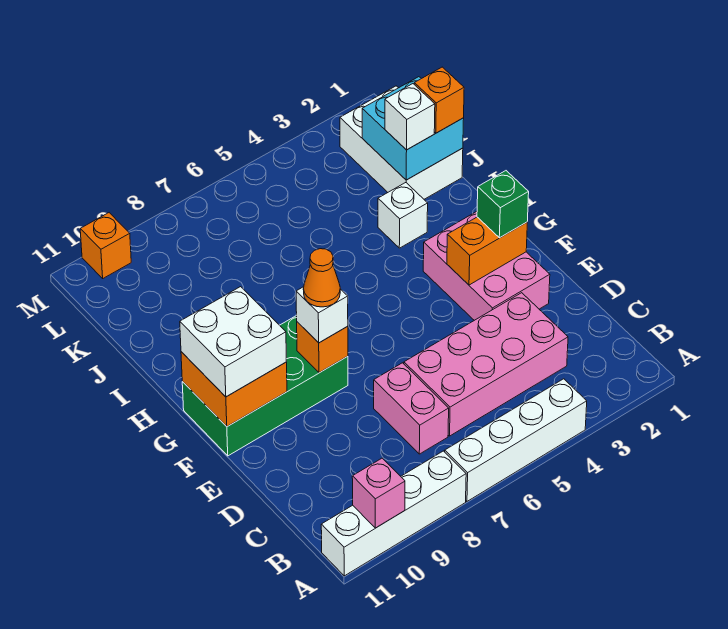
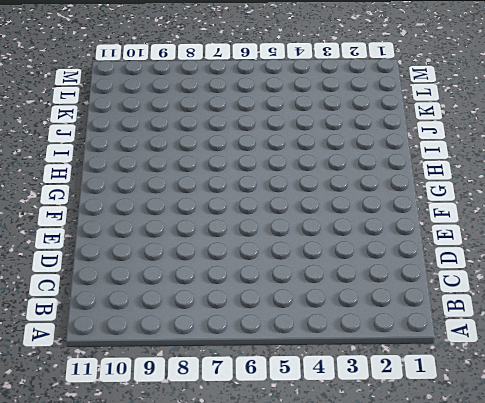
none -> white 1x4 brick [445,379,587,501]
none -> white 1x4 brick [321,451,466,576]
none -> pink 2x4 brick [404,293,568,436]

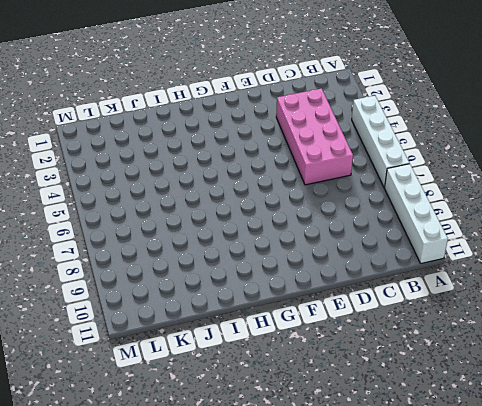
none -> pink 1x2 brick [374,363,449,454]
none -> pink 2x3 brick [423,212,550,320]
none -> green 2x4 brick [182,315,348,456]

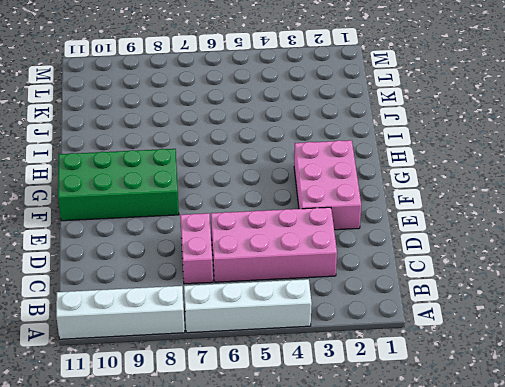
none -> white 1x1 brick [378,183,428,248]
none -> white 2x3 brick [340,86,463,199]
none -> orange 1x1 brick [80,213,131,278]

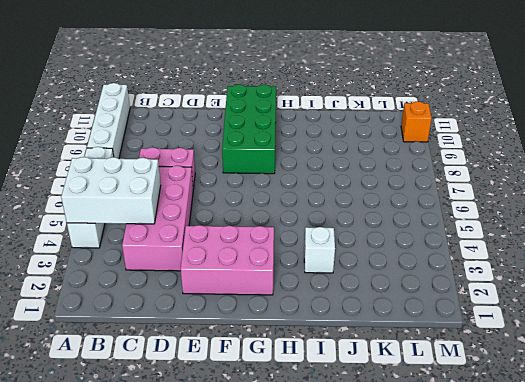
white 2x3 brick [61,157,161,224] -> white 2x3 brick moved to [340,86,463,199]
none -> pink 1x1 brick [352,458,405,528]
none -> orange 1x2 brick [447,217,527,285]
none -> orange 1x1 brick [297,322,348,373]

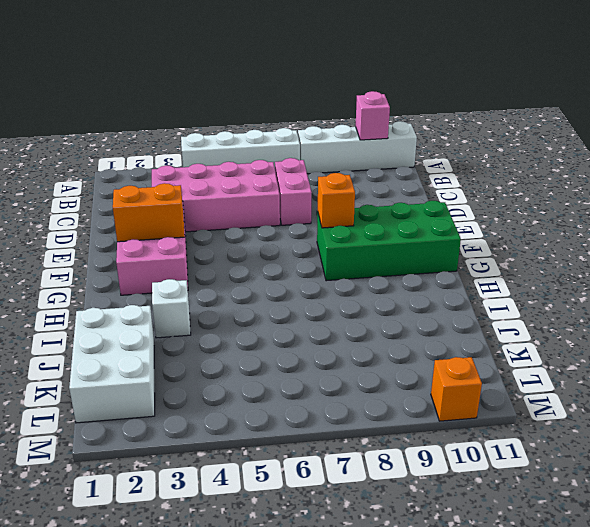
none -> orange 2x2 brick [181,352,287,427]
none -> cyan 2x2 brick [362,77,464,180]
none -> green 1x1 brick [477,171,529,238]

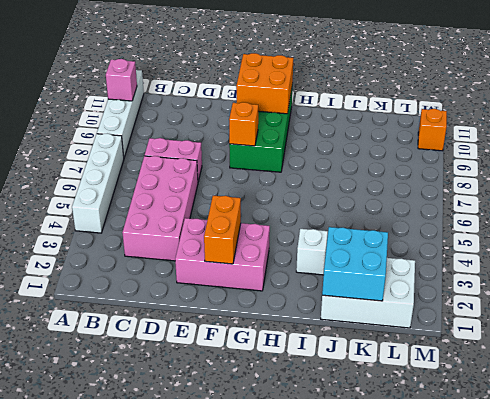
none -> green 1x1 brick [477,171,529,238]
none -> white 1x1 brick [296,287,348,343]
none -> white 2x2 brick [180,287,286,397]

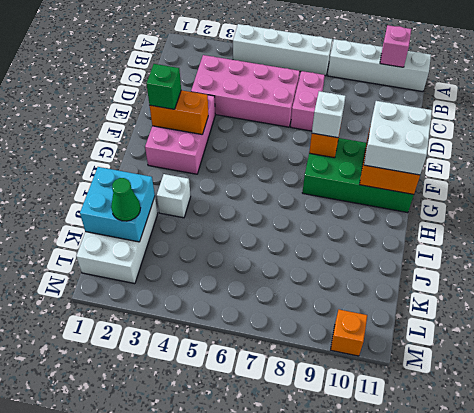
green 1x1 cone [111,178,140,221] -> none
none -> orange 1x1 brick [414,67,464,133]
none -> white 1x1 brick [385,84,435,150]
none -> orange 1x1 cone [303,249,340,307]

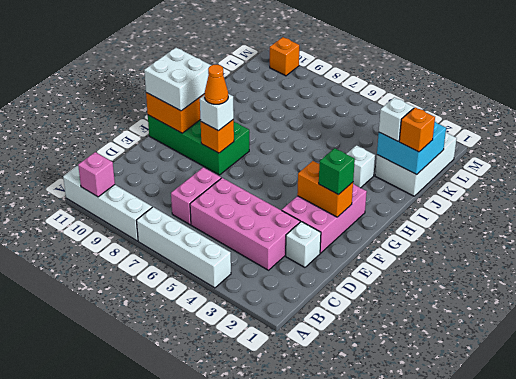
white 1x1 brick [286,222,321,267] -> none

